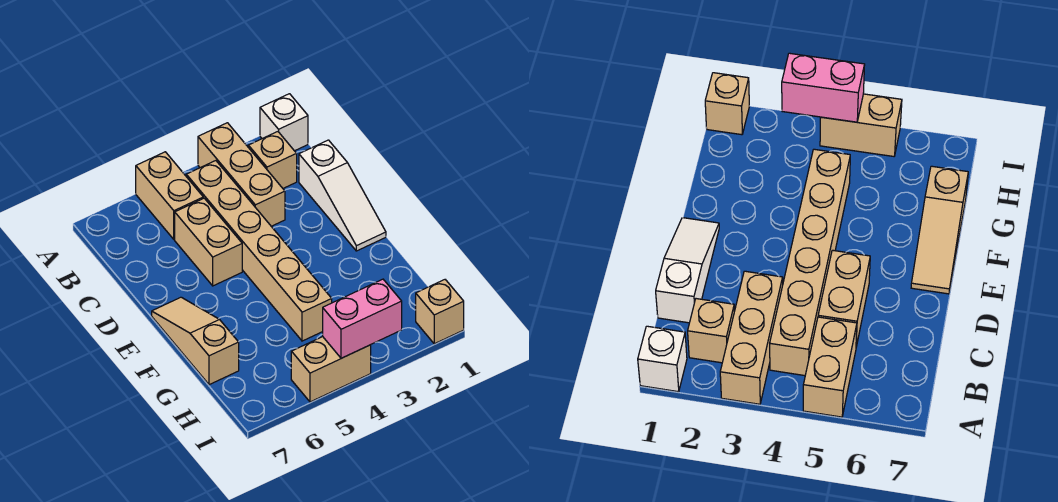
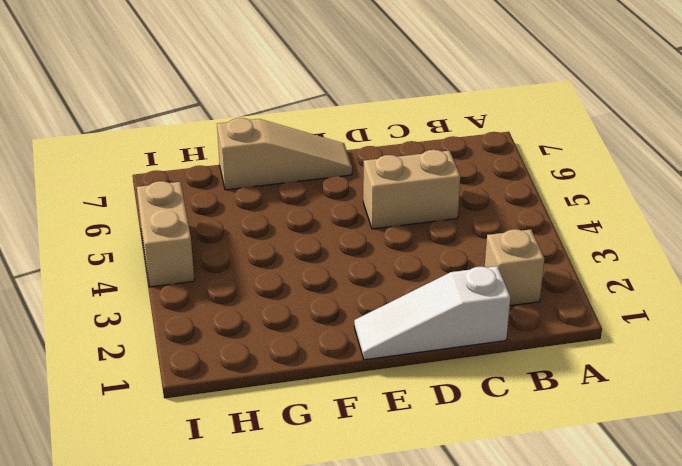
none -> white 1x1 brick [260,94,308,151]
none -> tan 1x3 brick [198,123,285,226]

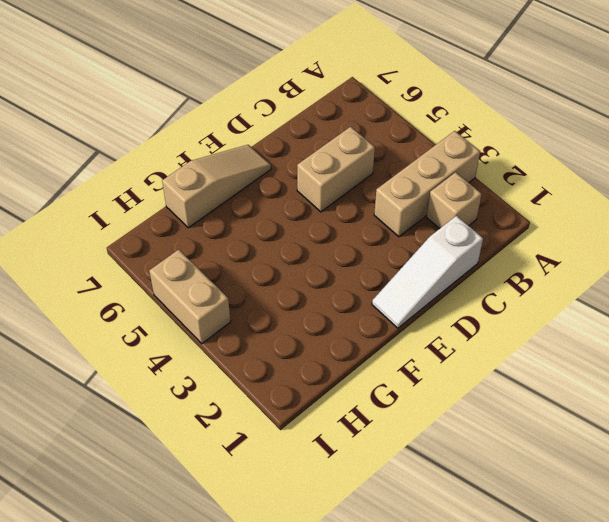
none -> white 1x1 brick [260,94,308,151]
none -> tan 1x2 brick [136,152,203,239]

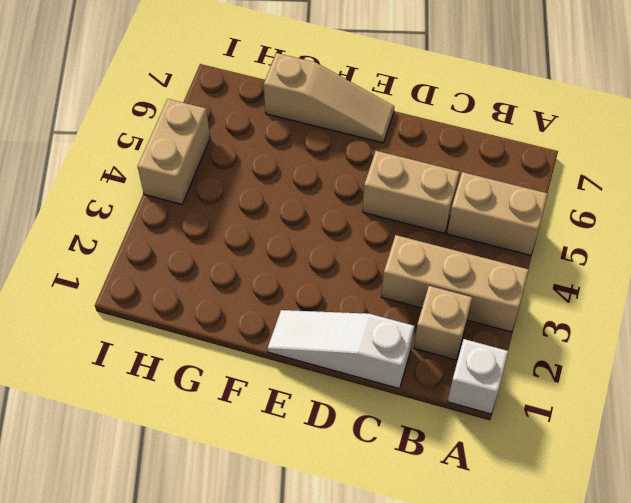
none -> tan 1x6 brick [186,161,332,341]
none -> tan 1x1 brick [416,280,464,344]

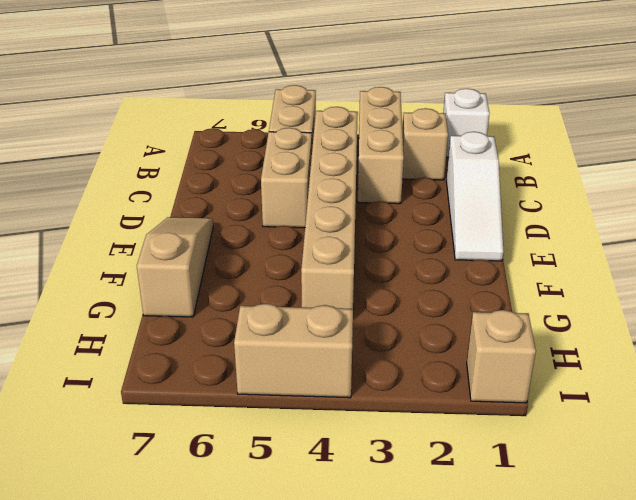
none -> pink 1x2 brick [323,279,402,358]

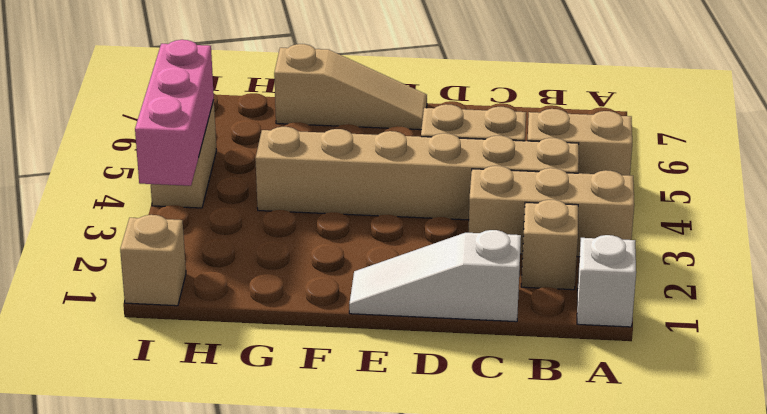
pink 1x3 brick [135,40,214,186] -> pink 1x2 brick [323,279,402,358]

